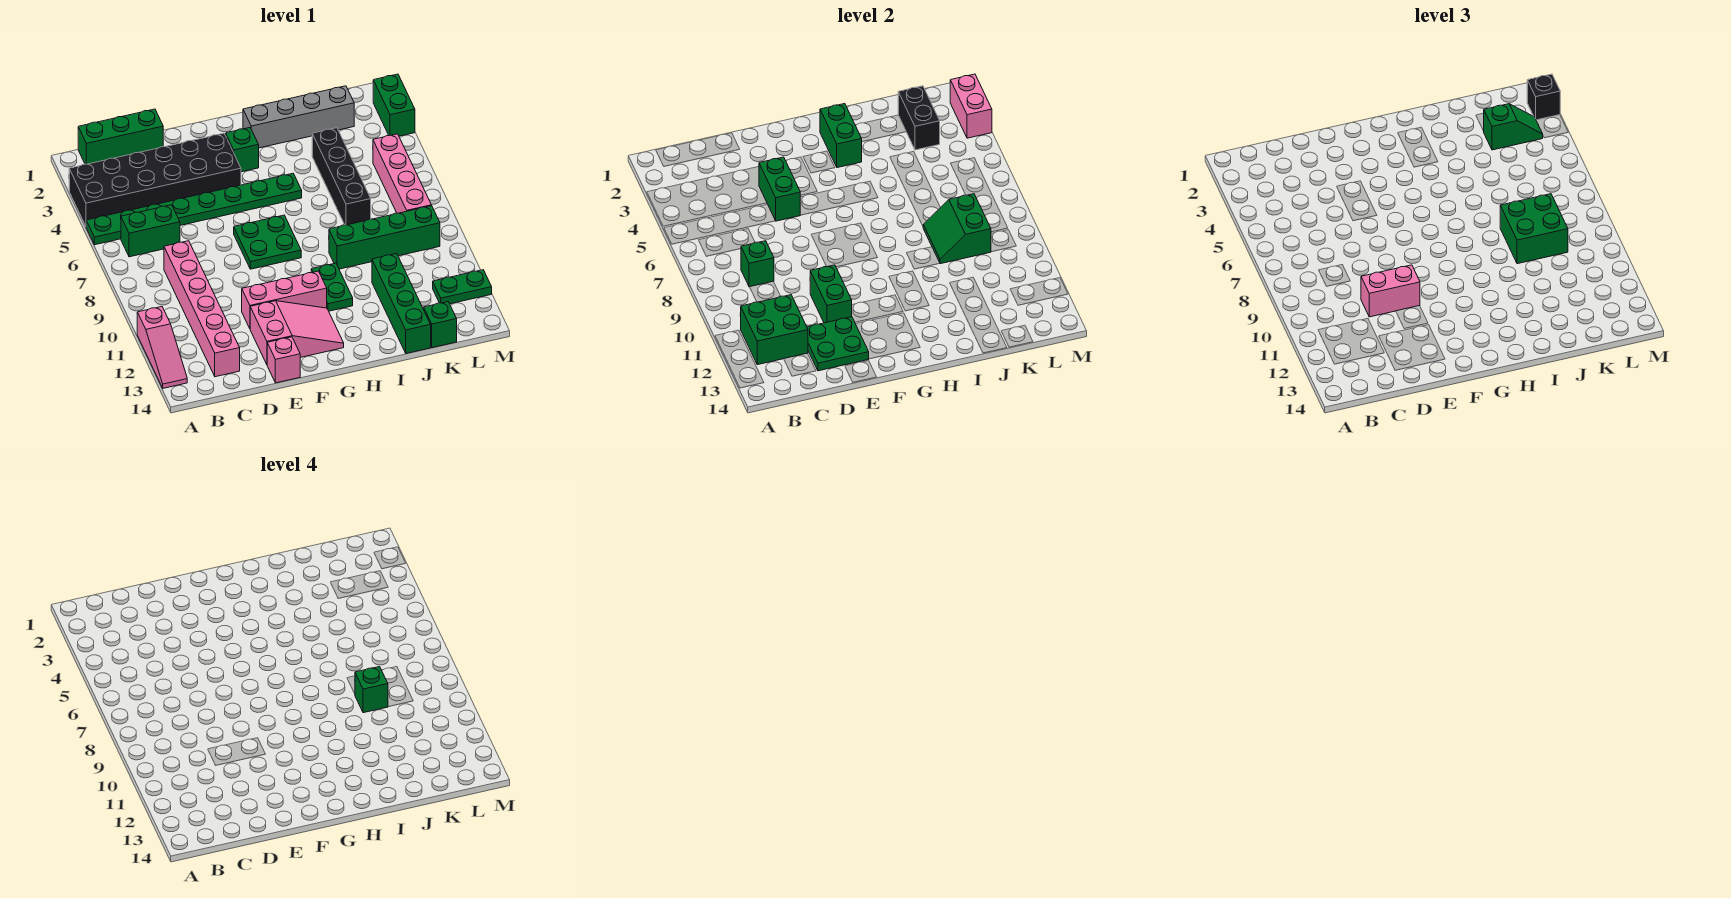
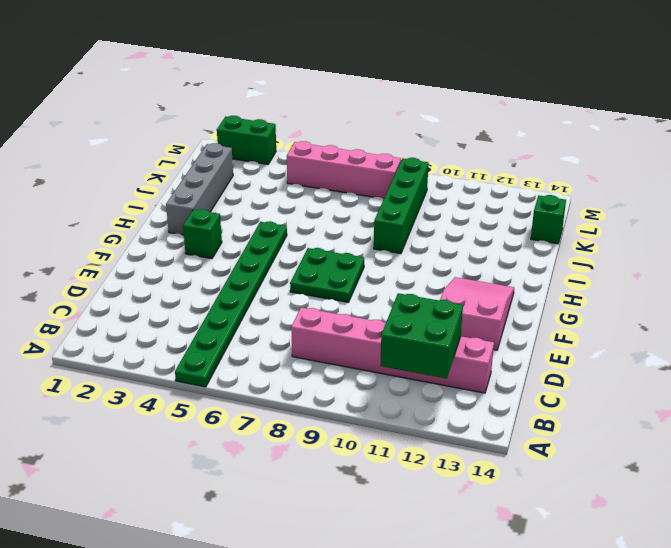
none -> black 2x6 brick [69,133,241,226]
none -> pink 1x3 slope [137,307,187,388]
none -> green 1x3 brick [78,109,163,164]
none -> green 1x2 brick [121,205,180,257]

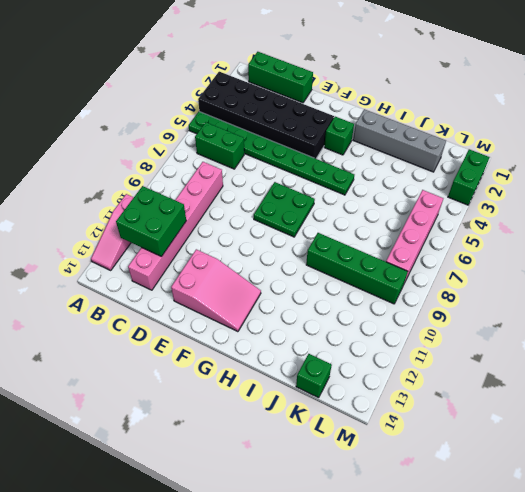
none -> pink 1x3 brick [242,271,327,328]
none -> pink 1x1 brick [267,337,300,383]
none -> green 1x2 plate [311,263,353,311]
none -> black 1x4 brick [312,128,371,225]

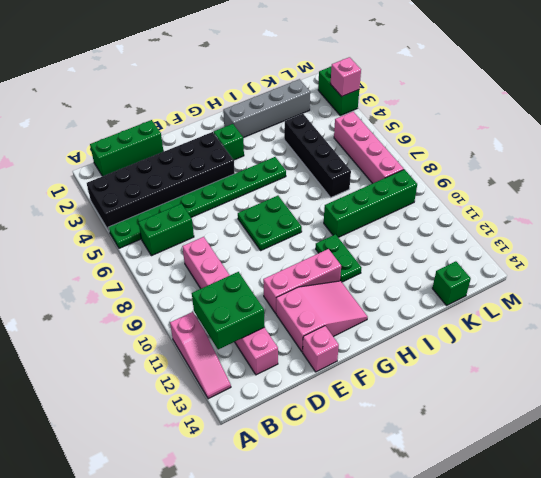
pink 1x1 brick [331,57,361,96] -> pink 1x2 brick [950,74,992,138]
none -> green 1x4 brick [372,254,431,353]
none -> green 1x2 plate [433,270,492,304]
none -> green 1x1 brick [741,241,774,287]
none -> green 2x2 plate [807,317,869,371]

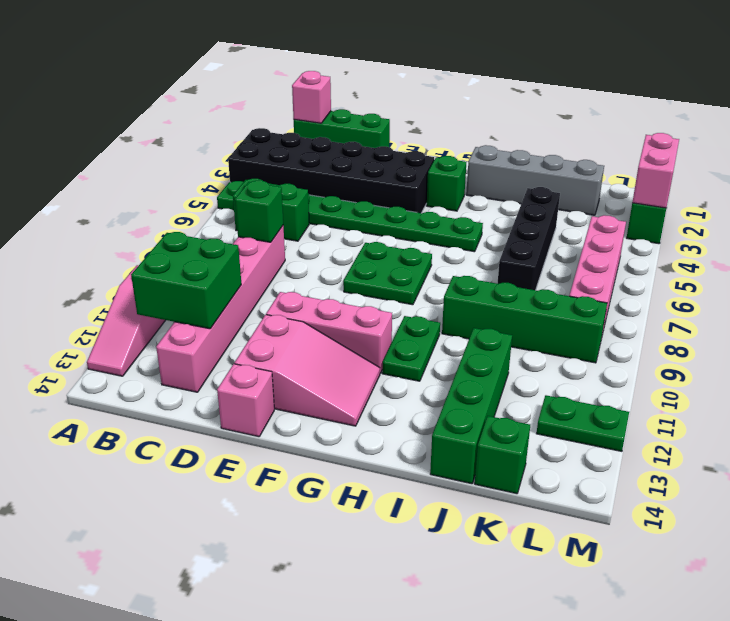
pink 1x1 brick [292,71,331,123] -> none
none -> green 2x2 plate [807,317,869,371]
none -> green 1x2 brick [759,157,800,221]
none -> green 1x2 brick [810,265,852,323]
none -> green 1x2 brick [820,104,862,168]

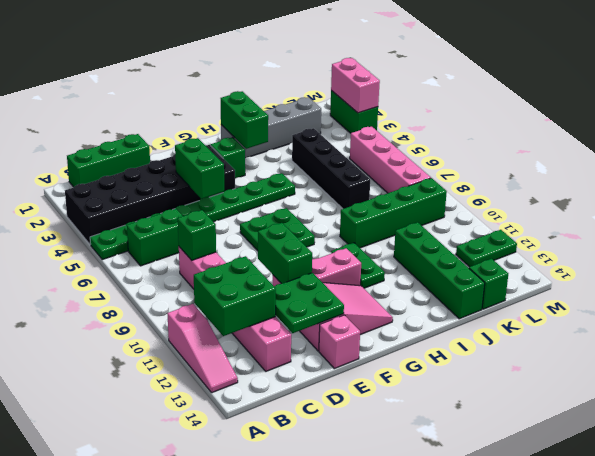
none -> green 2x2 slope [923,194,991,264]
none -> black 1x2 brick [898,86,940,150]
none -> pink 1x2 brick [1361,265,1420,317]
none -> green 2x2 brick [1500,194,1568,264]

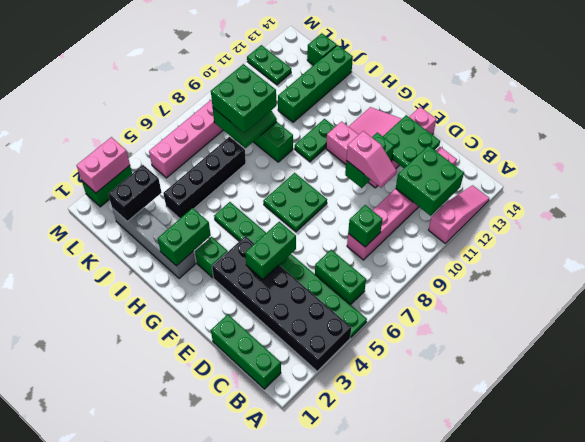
pink 1x2 slope [346,131,397,188] -> pink 1x2 brick [1361,265,1420,317]
none -> green 1x2 slope [1484,104,1543,150]
none -> black 1x1 brick [1527,74,1560,120]
none -> green 1x1 brick [355,667,388,713]

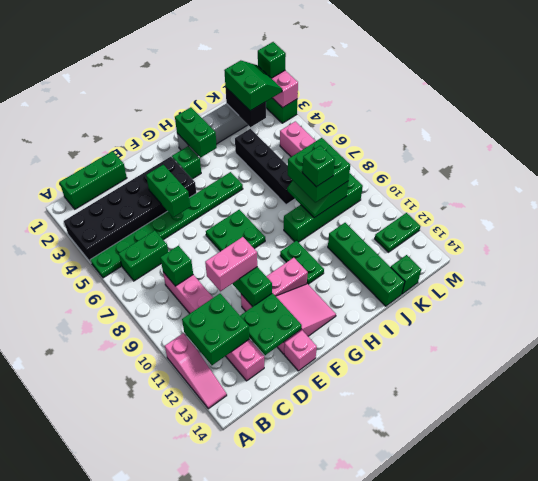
green 2x2 slope [224,60,282,111] -> green 1x2 slope [1484,104,1543,150]
green 1x1 brick [258,42,286,78] -> black 1x1 brick [1527,74,1560,120]

